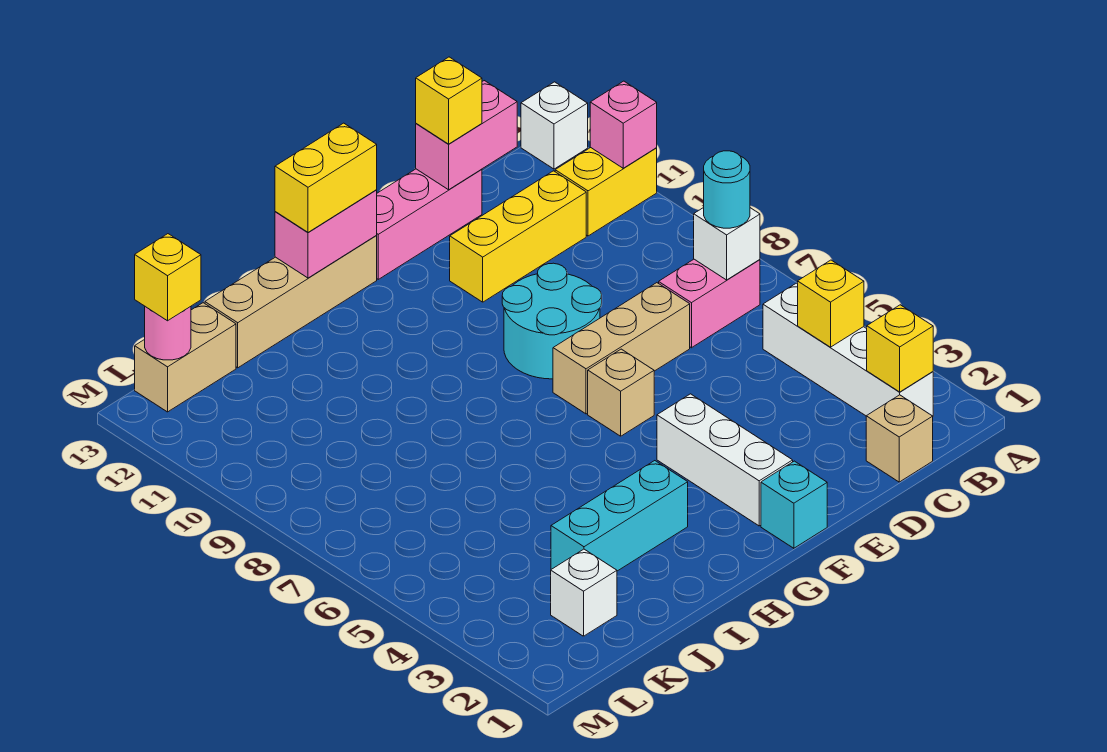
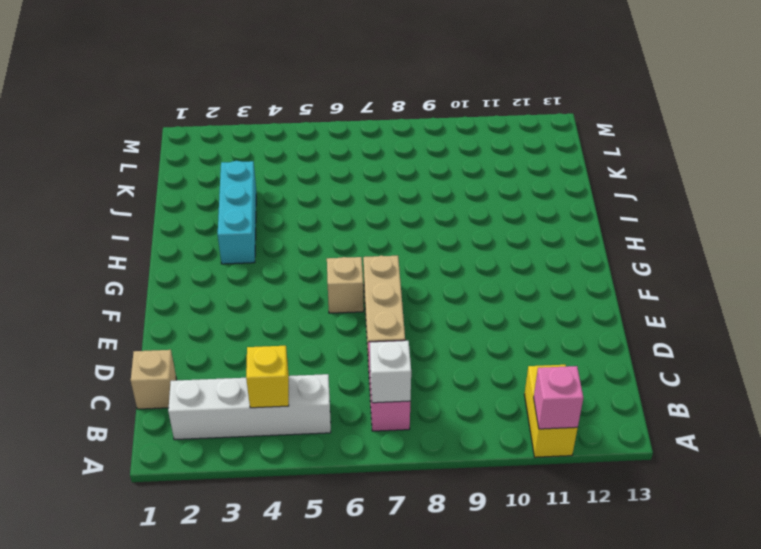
none -> white 1x1 brick [521,82,588,169]
none -> yellow 1x3 brick [450,171,586,302]
none -> pink 1x3 brick [377,169,482,279]

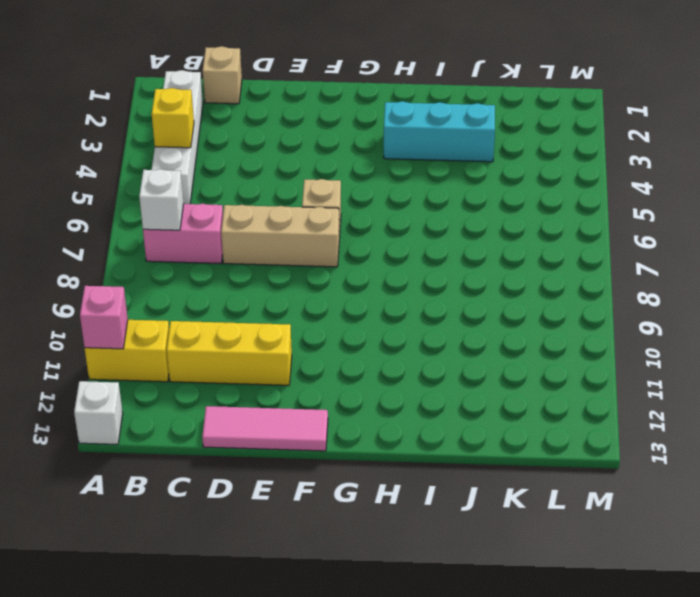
pink 1x3 tile [202,406,328,451] -> pink 1x3 brick [377,169,482,279]
none -> cyan 2x2 round brick [502,263,602,379]
none -> cyan 1x1 brick [761,461,827,548]
none -> white 1x3 brick [657,394,793,526]

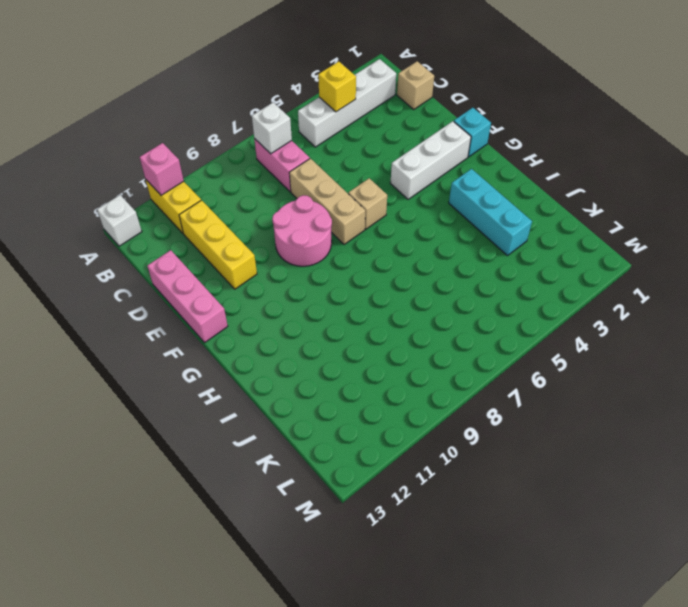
pink 2x2 round brick [272,195,332,266] -> cyan 2x2 round brick [502,263,602,379]
none -> tan 1x4 brick [205,235,377,368]
none -> white 1x1 brick [551,549,617,636]
none -> tan 1x2 brick [135,303,236,412]

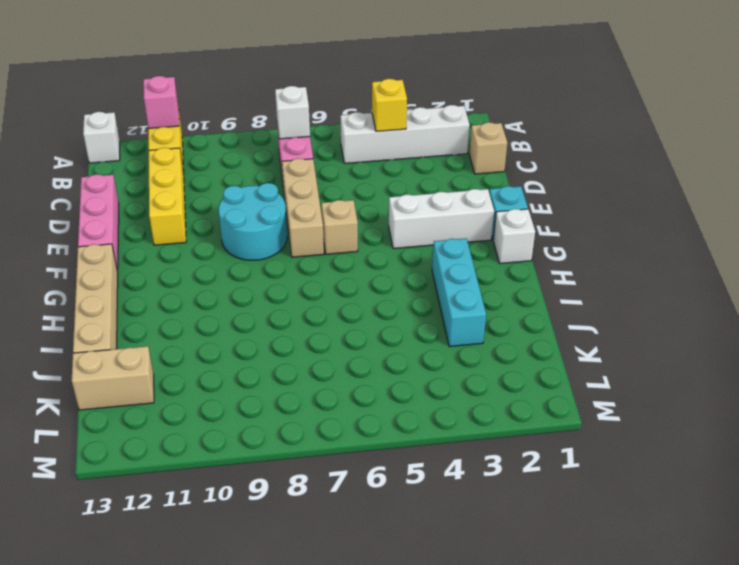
white 1x1 brick [493,209,535,264] -> white 1x1 brick moved to [551,549,617,636]
tan 1x2 brick [72,346,154,410] -> tan 1x2 brick turned to [135,303,236,412]
none -> yellow 1x1 brick [867,305,933,392]
none -> pink 1x2 brick [416,81,517,190]
none -> pink 1x2 brick [275,190,377,278]

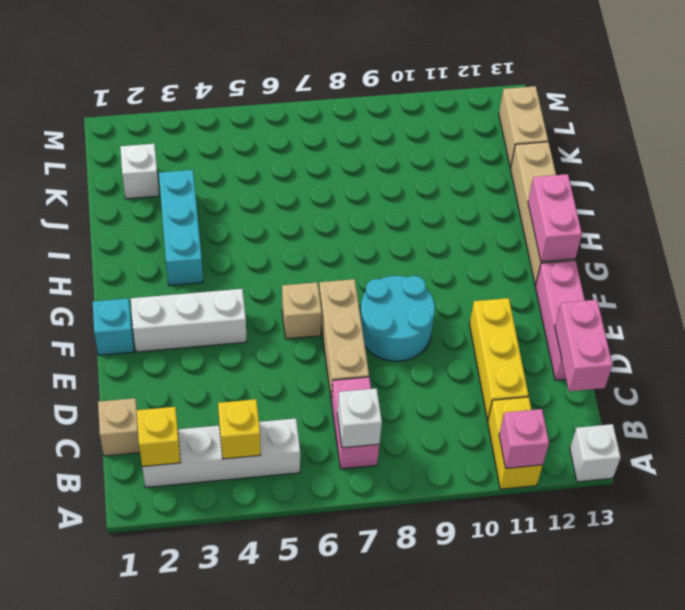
none -> pink 1x1 round brick [145,307,191,360]
none -> cyan 1x1 round brick [704,151,750,228]
none -> yellow 1x1 brick [416,57,482,144]

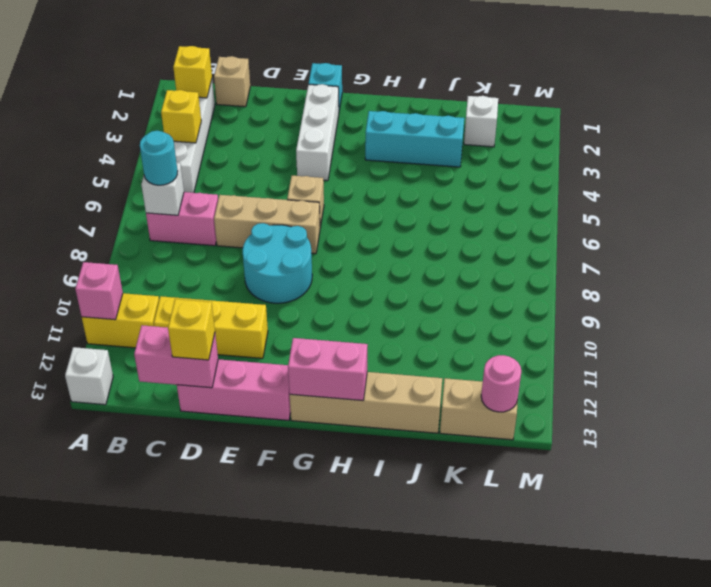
none -> yellow 1x2 brick [275,123,377,233]
none -> yellow 1x1 brick [135,234,201,321]

